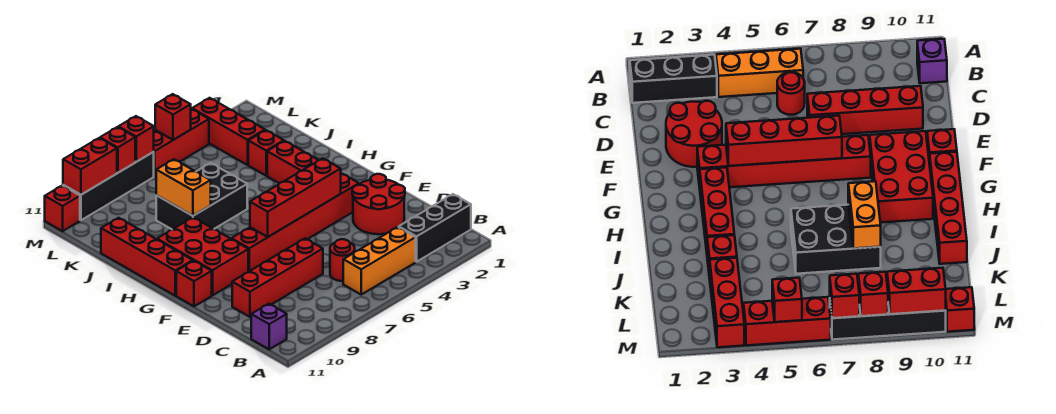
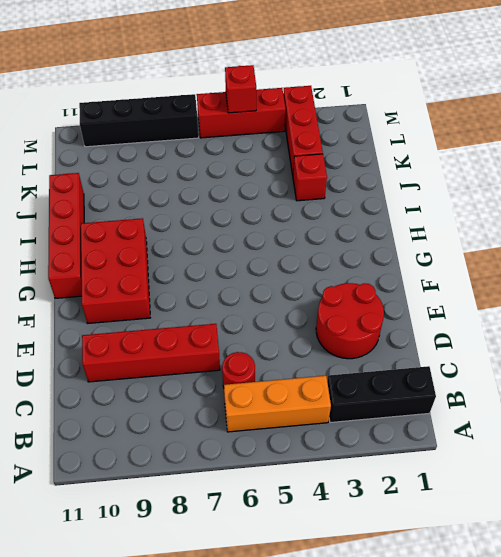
none -> purple 1x1 brick [251,304,287,349]
none -> red 1x6 brick [231,173,359,272]
none -> red 1x1 brick [176,261,212,306]

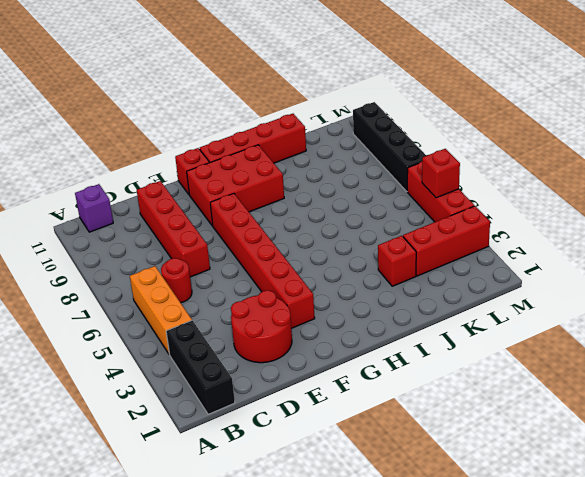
none -> red 1x3 brick [267,141,318,184]
none -> black 2x3 brick [156,163,247,230]
none -> red 1x1 brick [45,186,80,231]

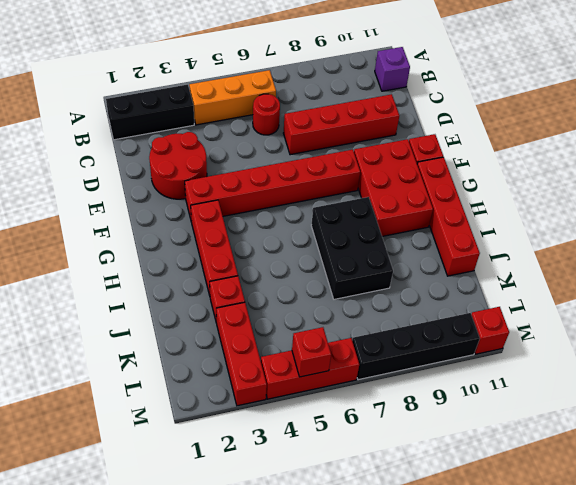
black 2x3 brick [311,197,393,299] -> black 2x3 brick turned to [156,163,247,230]
none -> red 1x4 brick [250,158,341,237]
none -> orange 1x2 brick [156,159,211,216]
none -> red 1x1 brick [119,116,154,162]

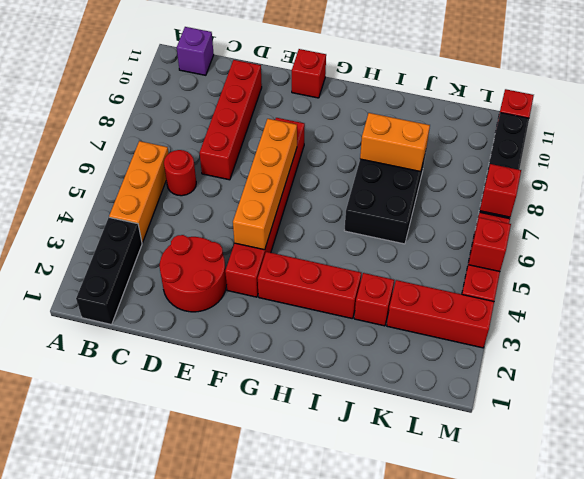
orange 1x4 brick [233,119,297,250] -> red 1x4 brick [250,158,341,237]
none -> red 2x3 brick [157,217,248,295]
none -> red 1x4 brick [101,218,193,296]
none -> red 1x1 brick [100,127,135,173]

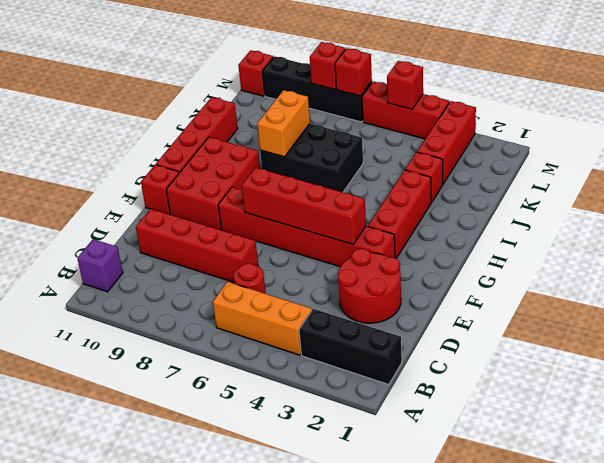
none -> red 1x2 brick [63,138,117,195]

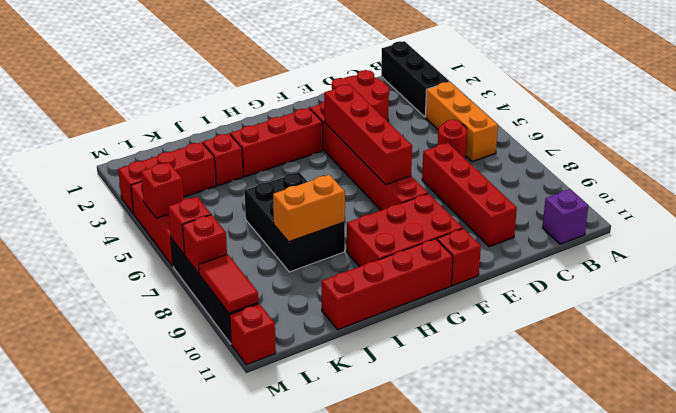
red 1x2 tile [199,254,258,313] -> red 1x2 brick [63,138,117,195]

